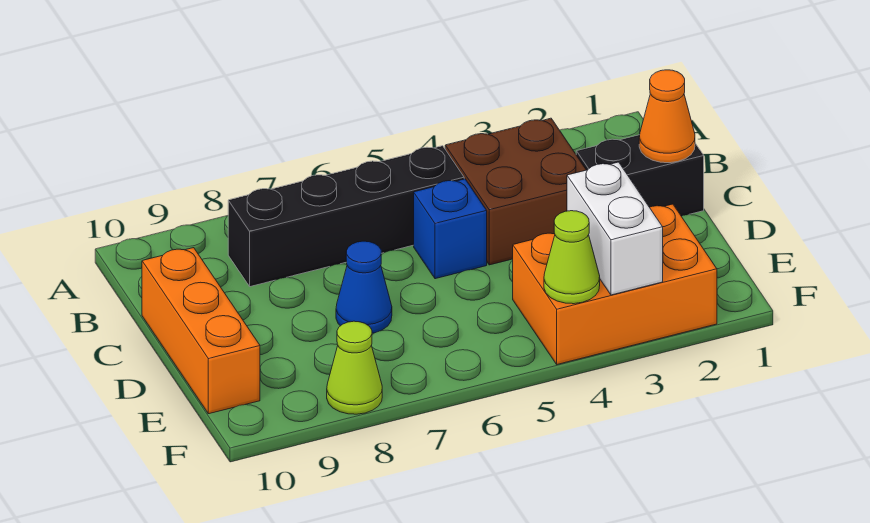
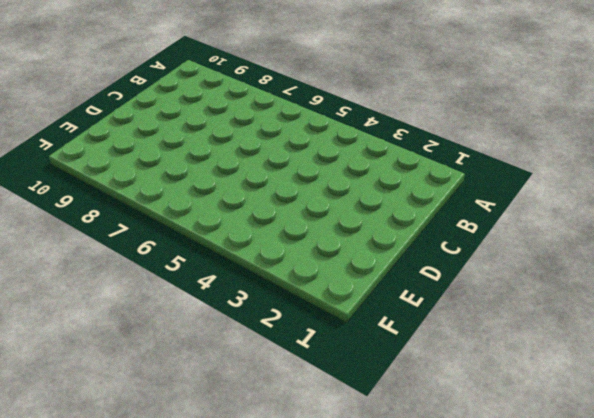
none -> brown 2x2 brick [445,118,586,265]
none -> black 1x4 brick [228,146,464,287]

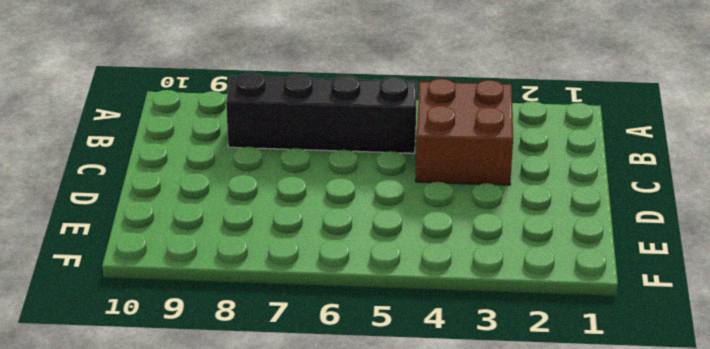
none -> black 1x2 brick [576,135,704,216]
none -> blue 1x1 brick [414,179,487,279]

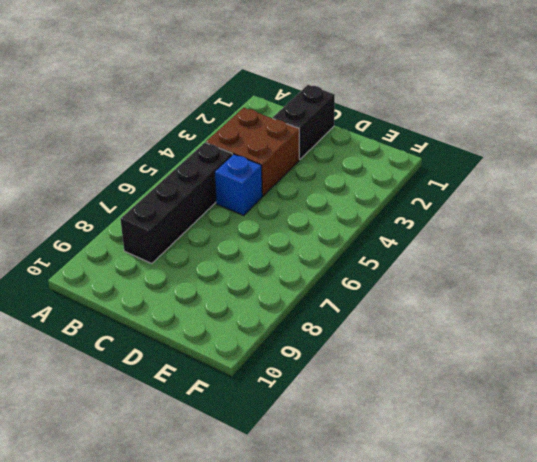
none -> orange 1x3 brick [142,248,260,414]
none -> blue 1x1 cone [336,241,392,333]

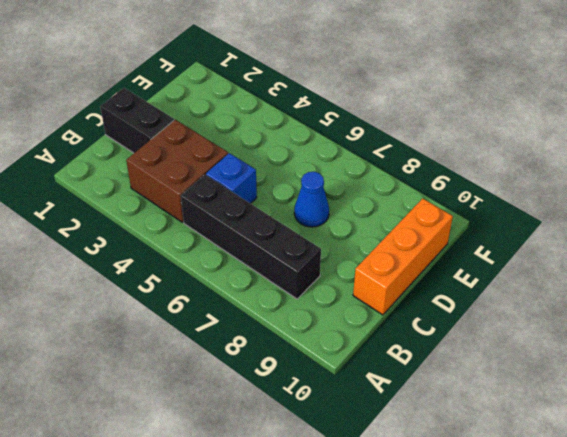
none -> orange 2x3 brick [513,204,717,364]
none -> lime 1x1 cone [327,321,382,414]

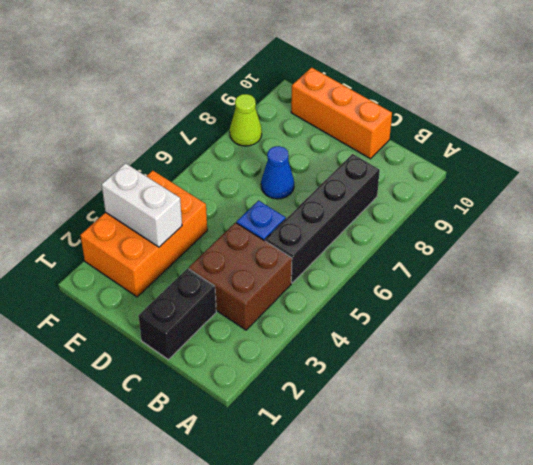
none -> orange 1x1 cone [639,70,695,163]
none -> lime 1x1 cone [544,211,600,304]

